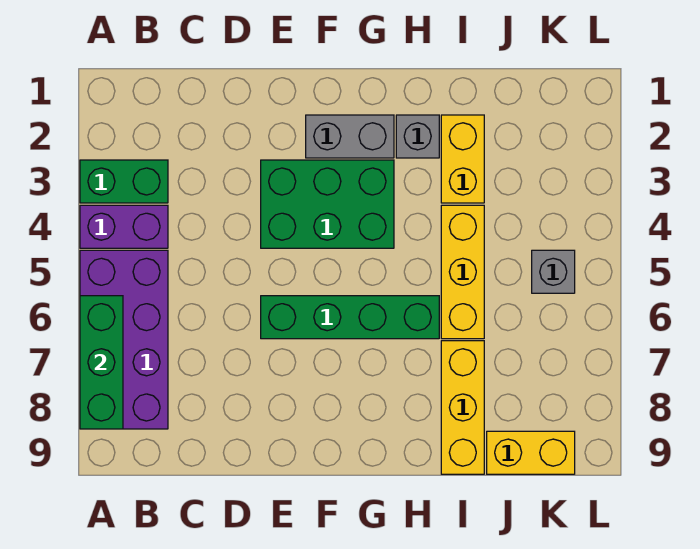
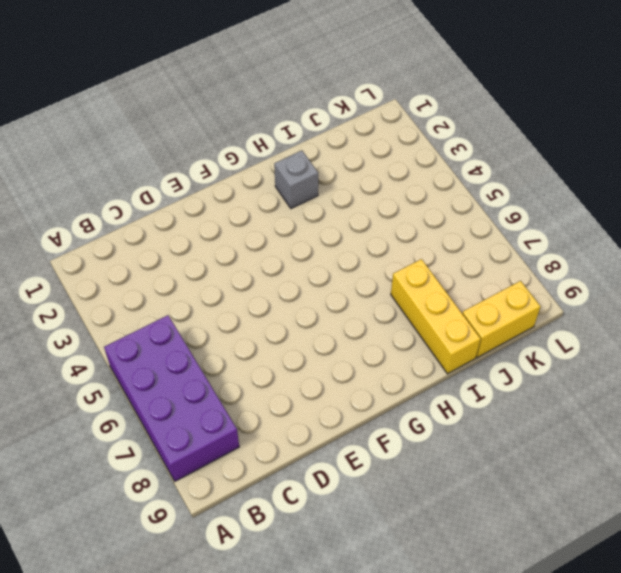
none -> green 1x2 brick [80,160,168,203]
none -> purple 1x2 brick [80,205,168,248]
none -> green 2x3 brick [261,160,394,248]

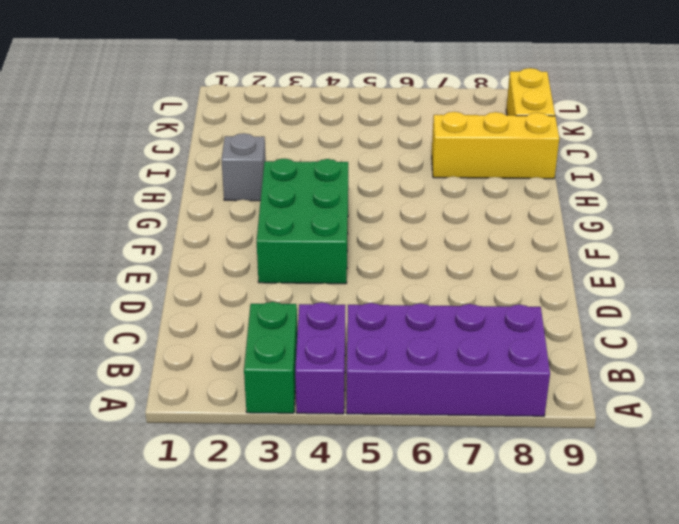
none -> green 1x4 brick [261,296,439,339]
none -> grey 1x2 brick [306,115,394,158]
none -> yellow 1x2 brick [441,115,484,203]

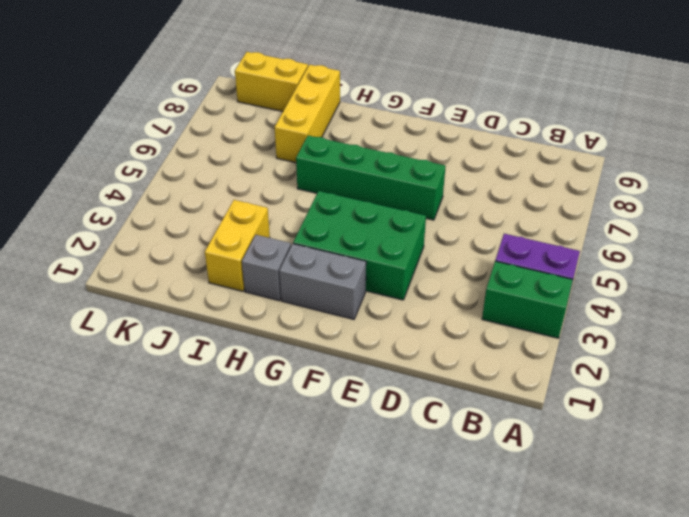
none -> purple 2x4 brick [80,250,168,429]
none -> yellow 1x3 brick [441,205,484,339]
none -> grey 1x1 brick [532,250,575,293]

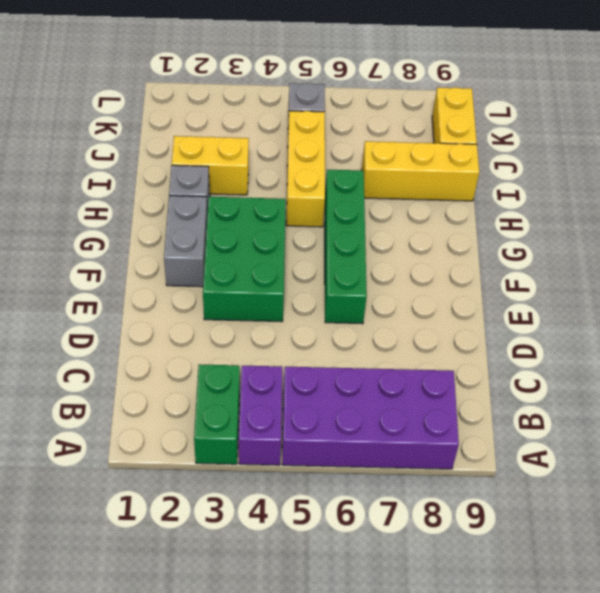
yellow 1x3 brick [286,111,325,227] -> yellow 1x3 brick turned to [441,205,484,339]
none -> green 1x3 brick [80,296,123,429]

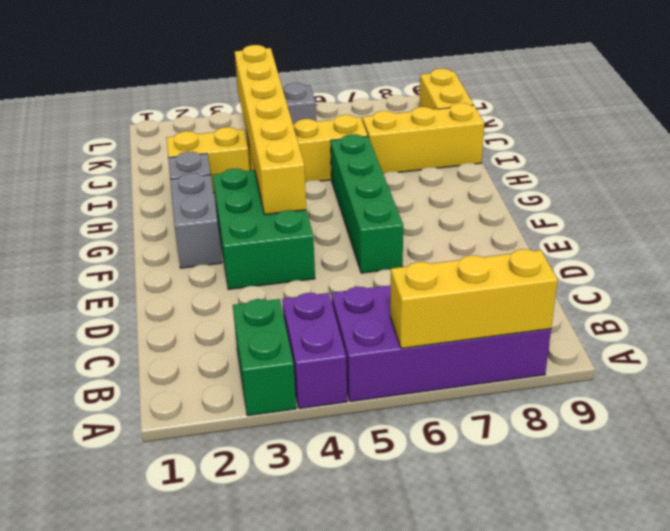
yellow 1x3 brick [390,249,558,348] -> green 1x3 brick [80,296,123,429]
yellow 1x6 brick [235,45,306,215] -> none

